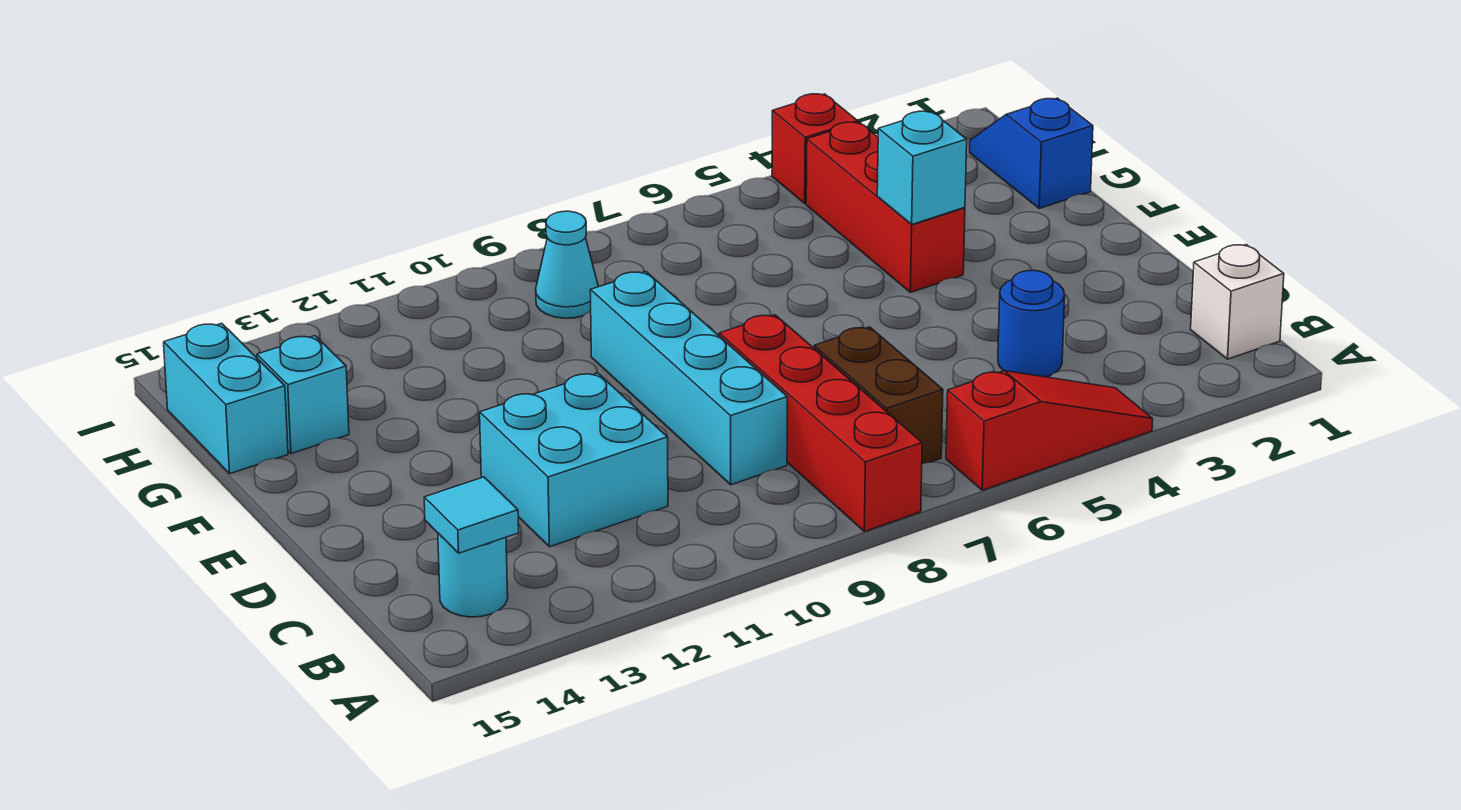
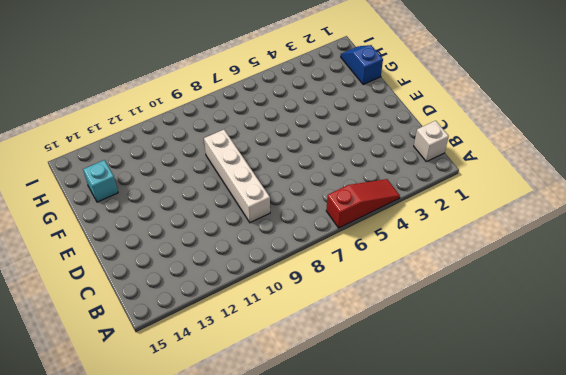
white 1x4 brick [204,130,270,223] -> cyan 1x4 brick [590,272,788,485]
none -> red 1x4 brick [719,315,922,532]
none -> brown 1x2 brick [814,327,943,464]
none -> cyan 1x1 round brick [438,533,508,617]

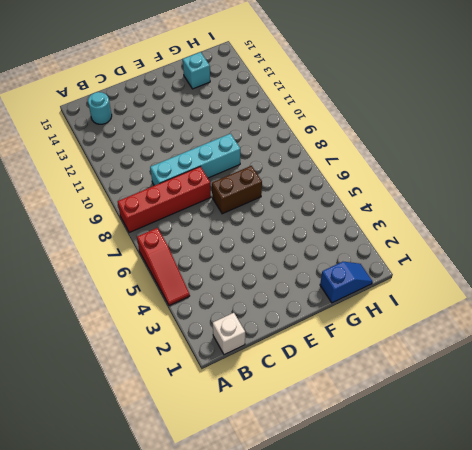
brown 1x2 brick [212,166,262,214] -> brown 1x2 brick moved to [814,327,943,464]
none -> blue 1x1 round brick [998,270,1065,377]
none -> cyan 2x2 brick [480,373,668,547]
none -> red 1x3 brick [806,122,965,292]

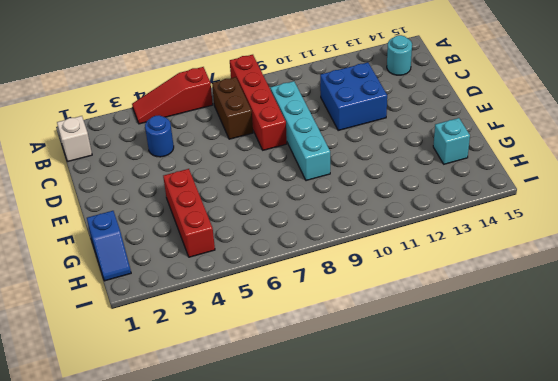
blue 2x2 brick [320,62,387,130] -> cyan 2x2 brick [480,373,668,547]
none -> cyan 1x2 brick [164,323,288,474]
none -> cyan 1x1 cone [536,211,598,318]
none -> red 1x1 brick [772,94,858,204]

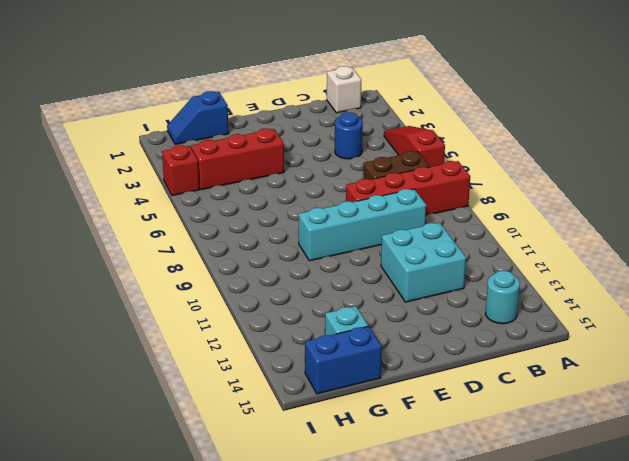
blue 1x2 brick [305,326,382,394] -> cyan 1x2 brick [164,323,288,474]
none -> cyan 1x1 cone [536,211,598,318]
none -> cyan 1x1 tile [424,477,519,553]
none -> cyan 1x1 brick [877,111,967,224]

